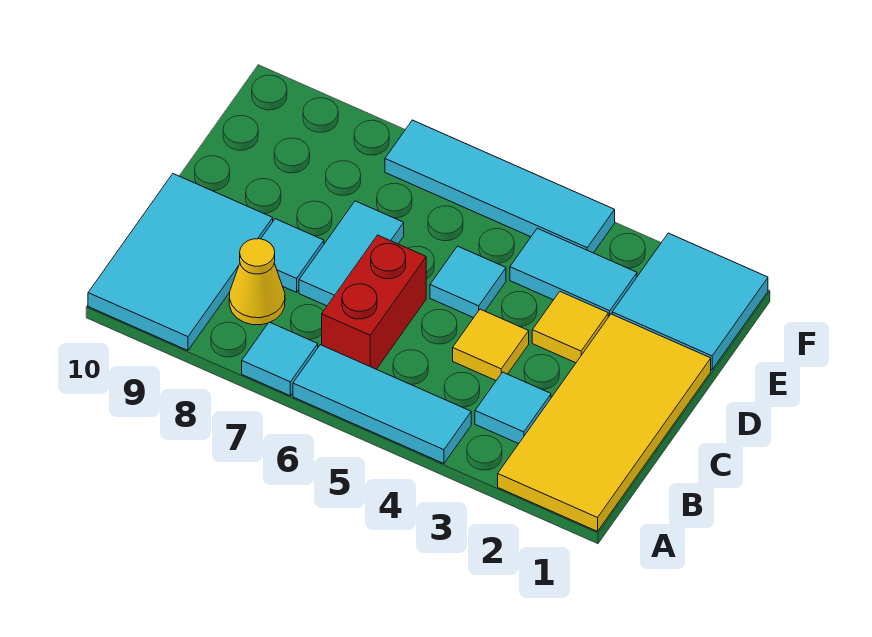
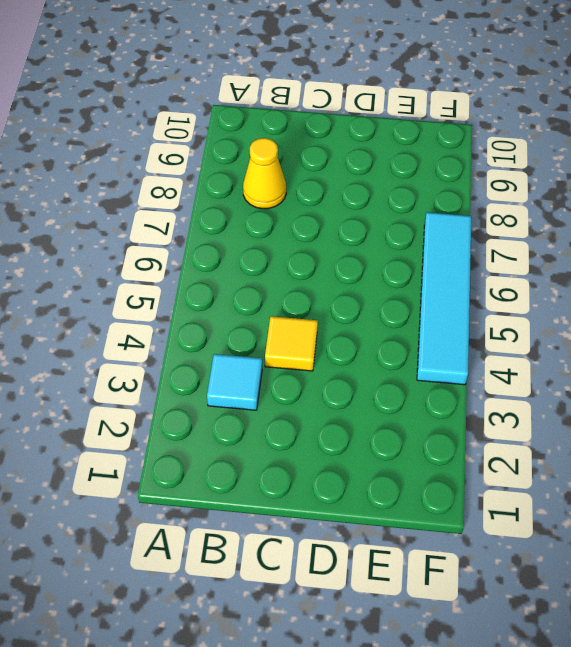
none -> yellow 2x4 tile [498,314,711,531]
none -> cyan 1x3 tile [293,345,471,464]
none -> cyan 1x1 tile [242,322,318,396]

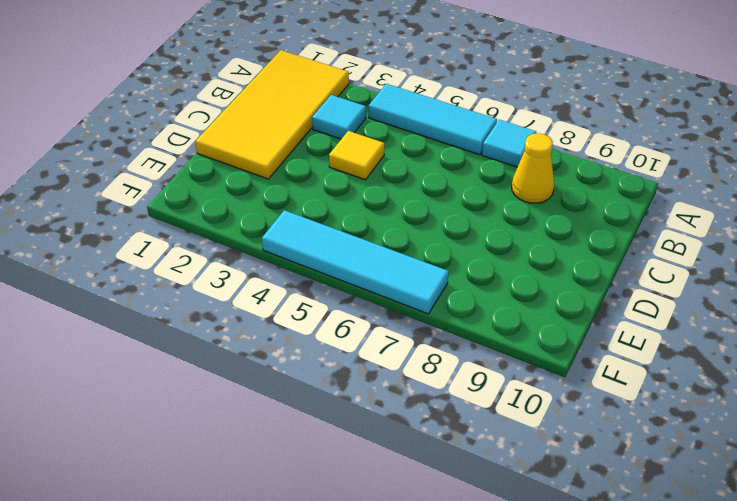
none -> cyan 2x3 tile [88,174,273,350]
none -> red 1x2 brick [322,235,426,369]
none -> cyan 1x2 tile [299,201,404,306]

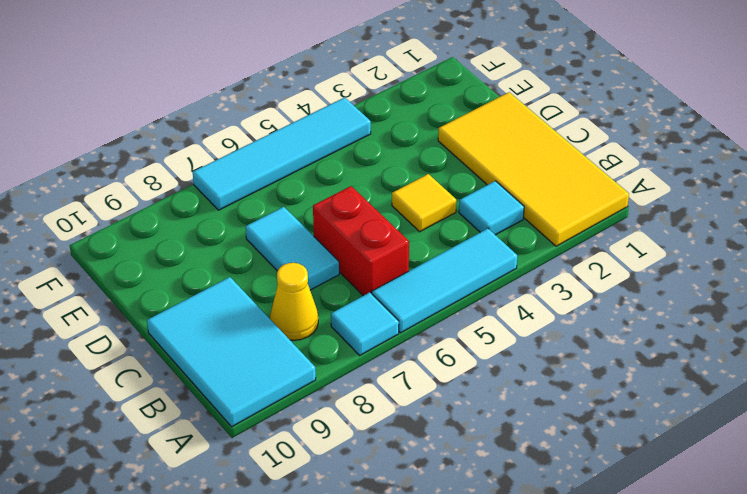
none -> cyan 1x1 tile [261,219,324,292]
none -> yellow 1x1 tile [532,292,608,363]
none -> cyan 1x1 tile [430,246,506,318]

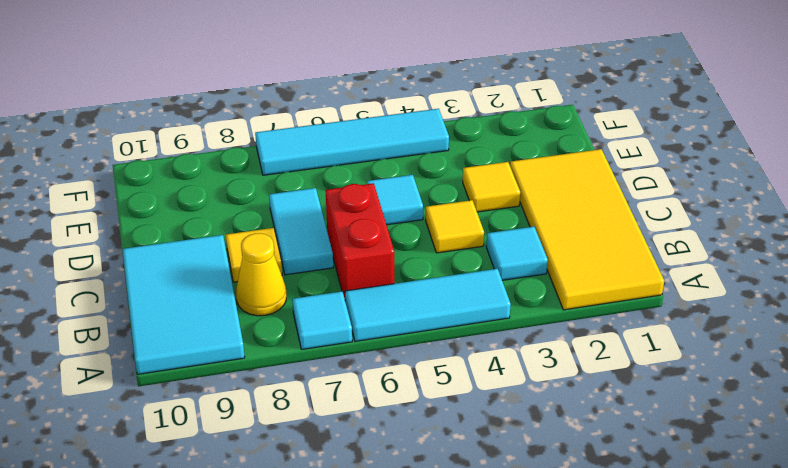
yellow 1x1 tile [226,228,282,282] -> cyan 1x1 tile [261,219,324,292]
none -> cyan 2x2 tile [612,233,768,370]
none -> cyan 1x2 tile [510,228,637,317]

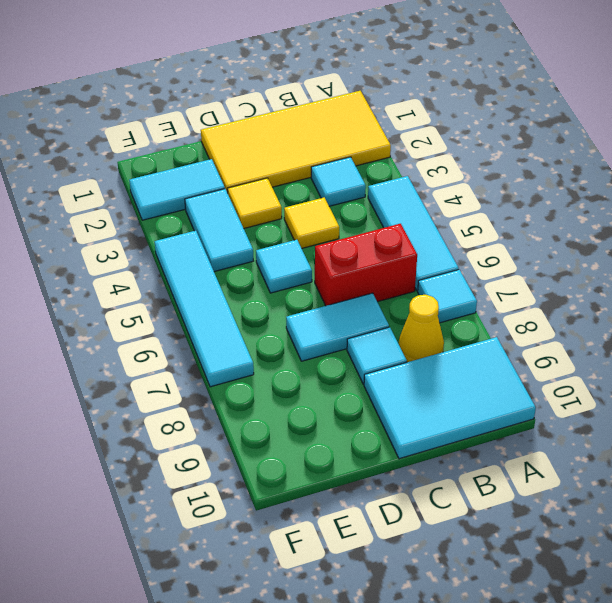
cyan 1x2 tile [129,159,225,220] -> cyan 2x2 tile [612,233,768,370]

